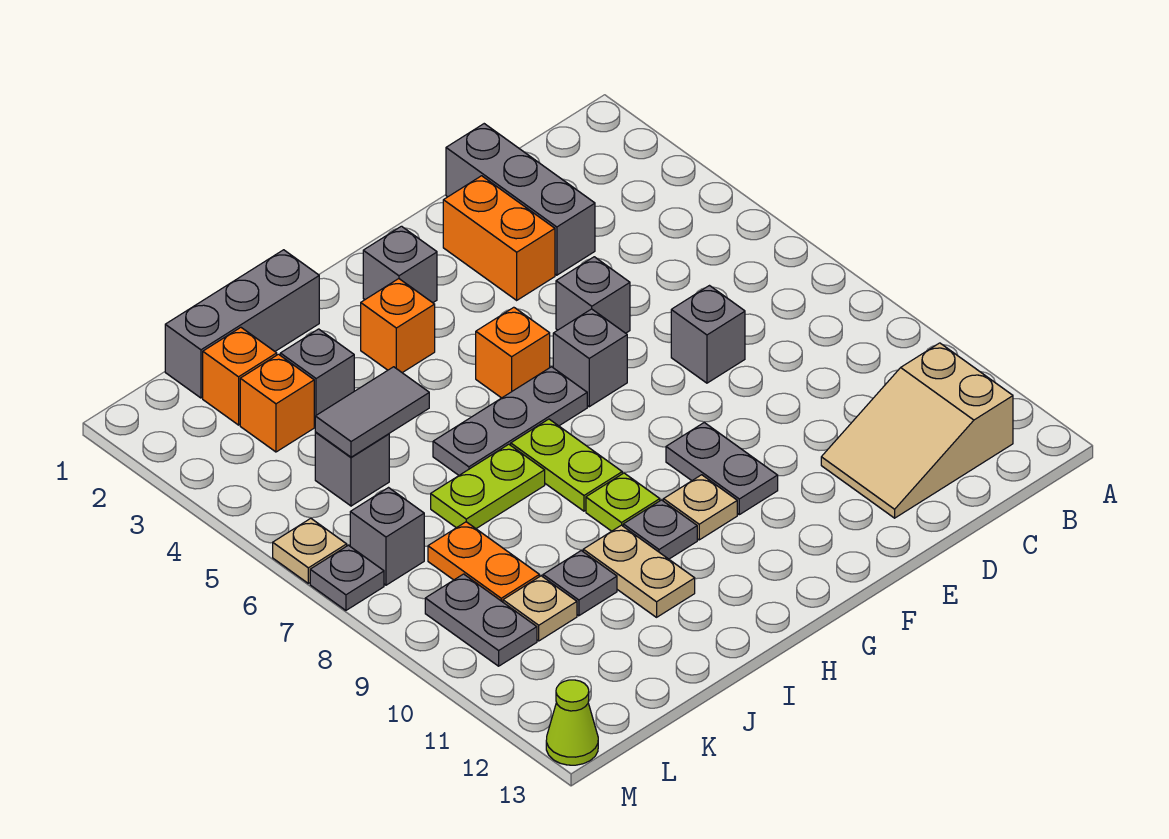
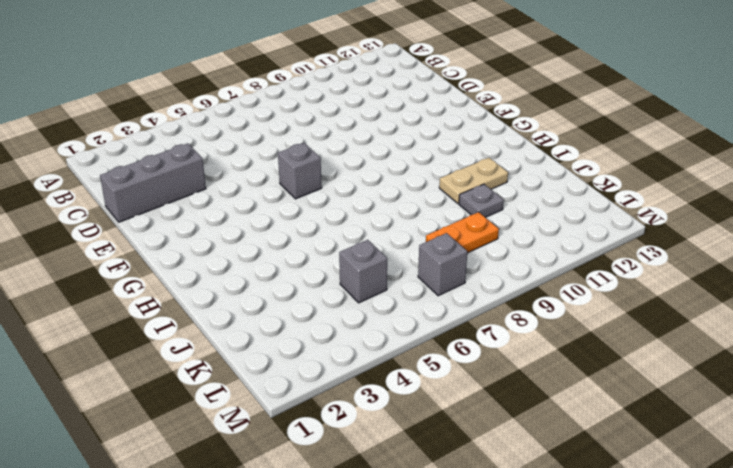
none -> tan 2x3 slope [821,343,1013,518]
none -> grey 1x1 brick [671,286,745,383]
none -> orange 1x2 brick [443,176,555,300]
none -> grey 1x1 brick [556,257,630,333]

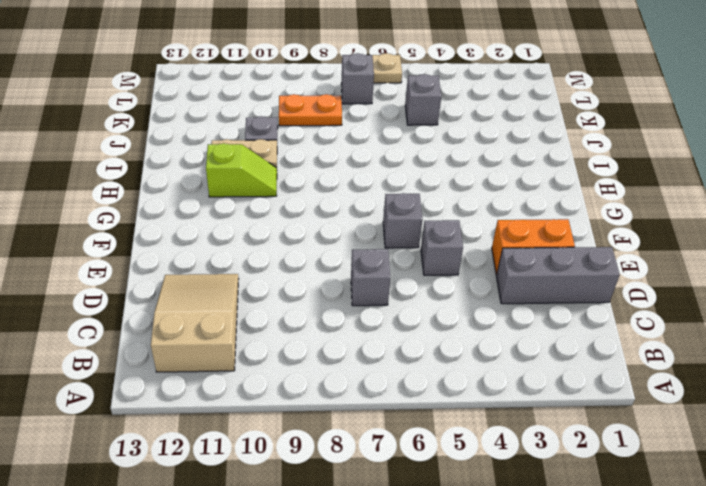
lime 1x2 slope [206,143,277,197] -> grey 1x1 plate [623,500,697,559]
none -> grey 1x2 plate [666,423,778,515]
none -> grey 1x1 brick [363,226,437,303]
none -> orange 1x1 brick [476,307,550,398]
none -> grey 1x3 plate [433,367,587,475]

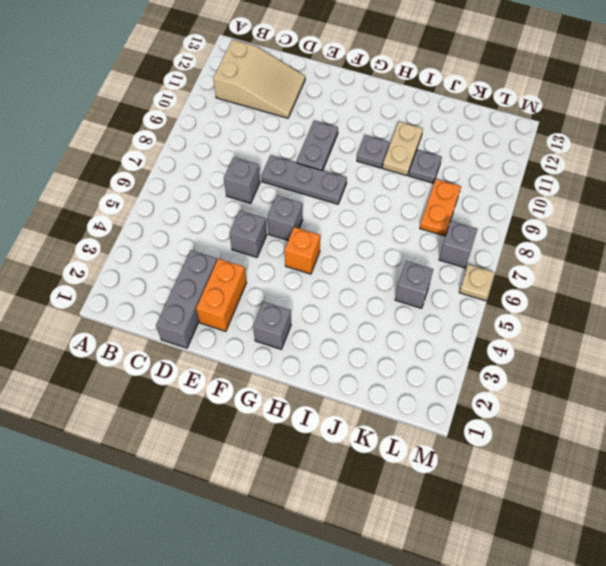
grey 1x3 plate [261,156,347,204] -> grey 1x3 plate moved to [433,367,587,475]
none -> tan 1x1 plate [663,475,737,540]
none -> orange 1x1 brick [361,279,435,373]
none -> lime 1x2 plate [511,419,622,511]
none -> lime 1x1 plate [586,473,660,531]

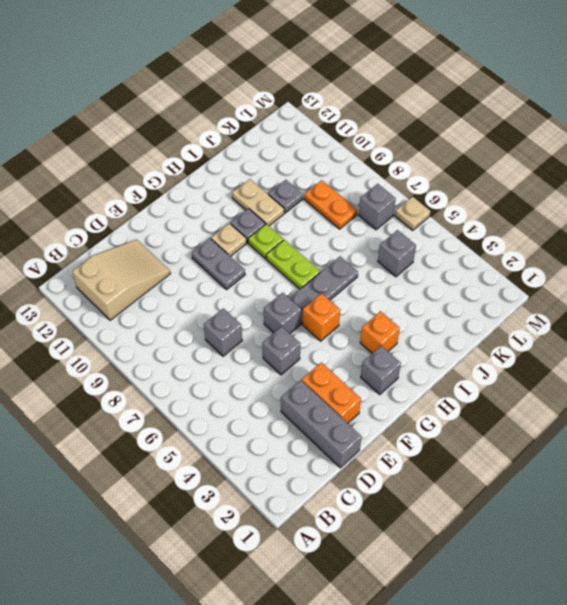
none -> grey 1x3 brick [165,250,319,398]
none -> lime 1x2 plate [431,444,545,529]
none -> grey 1x1 brick [280,329,354,426]
none -> orange 1x1 brick [203,327,277,425]

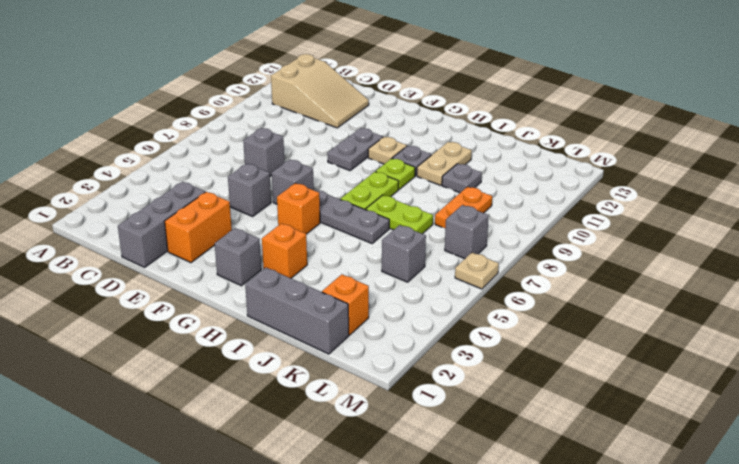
none -> grey 1x1 brick [280,329,354,426]
none -> orange 1x1 brick [240,354,314,452]
none -> tan 1x1 plate [503,576,577,641]
none -> grey 1x2 plate [425,574,537,666]

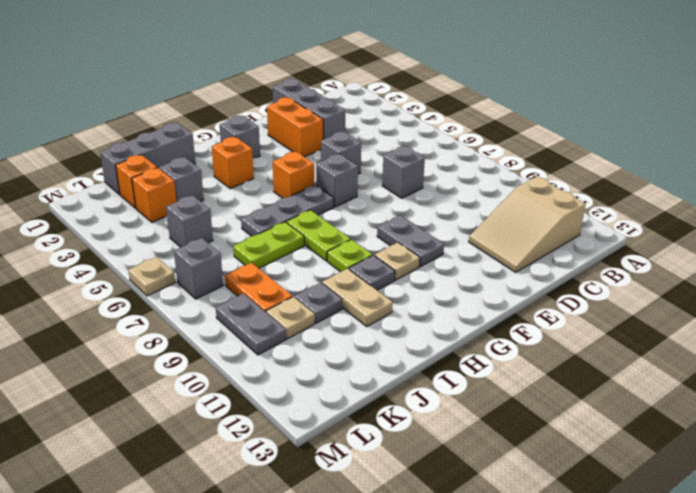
none -> grey 1x1 plate [310,545,384,610]
none -> lime 1x1 cone [546,680,598,765]
none -> grey 1x2 tile [315,367,429,457]

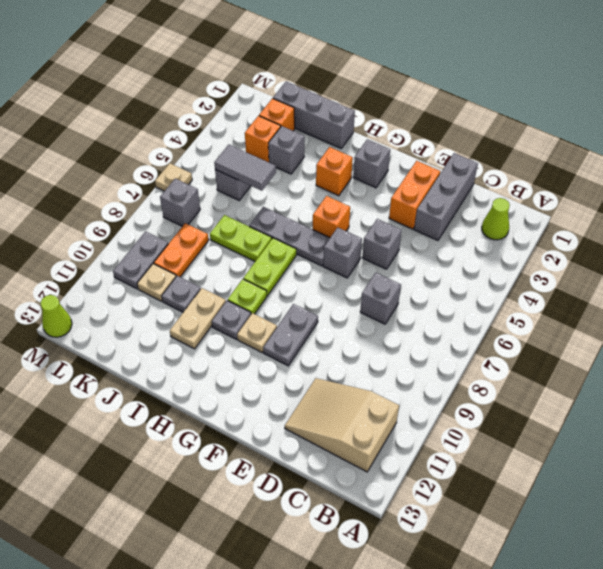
lime 1x1 cone [482,198,510,240] -> none
none -> grey 1x1 plate [310,545,384,610]

